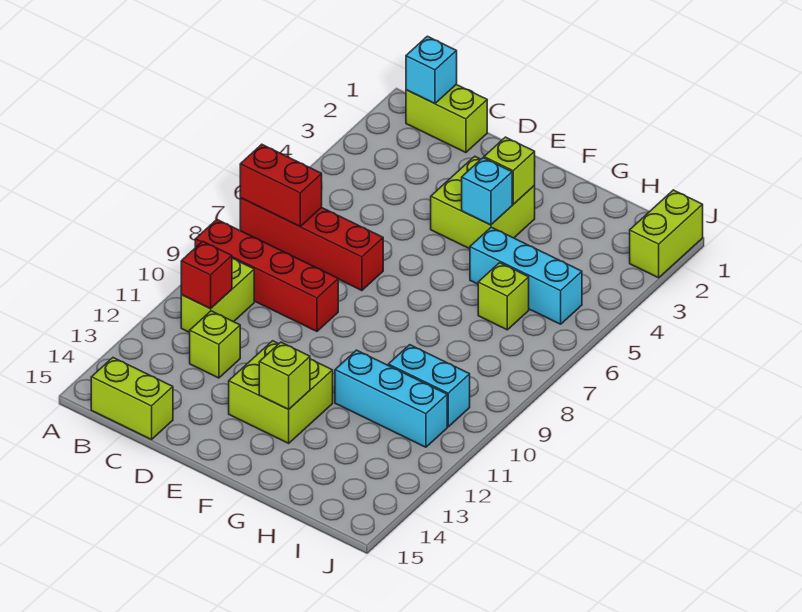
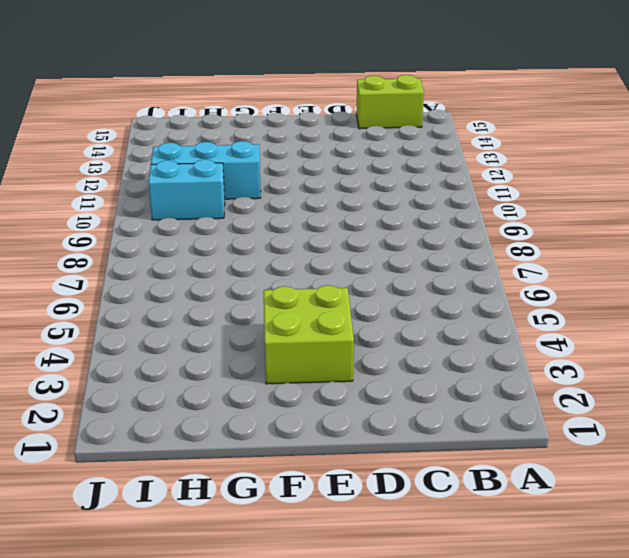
none -> red 1x4 brick [240,198,383,291]
none -> red 1x4 brick [195,220,338,331]
none -> lime 1x2 brick [406,85,487,153]

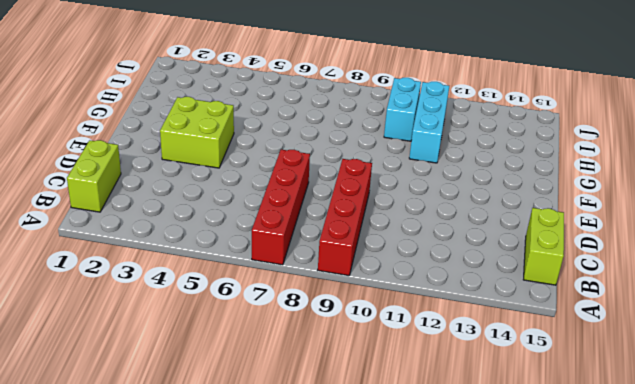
none -> lime 1x2 brick [181,259,254,333]
none -> lime 1x1 brick [190,311,240,378]
none -> lime 2x2 brick [229,341,333,443]

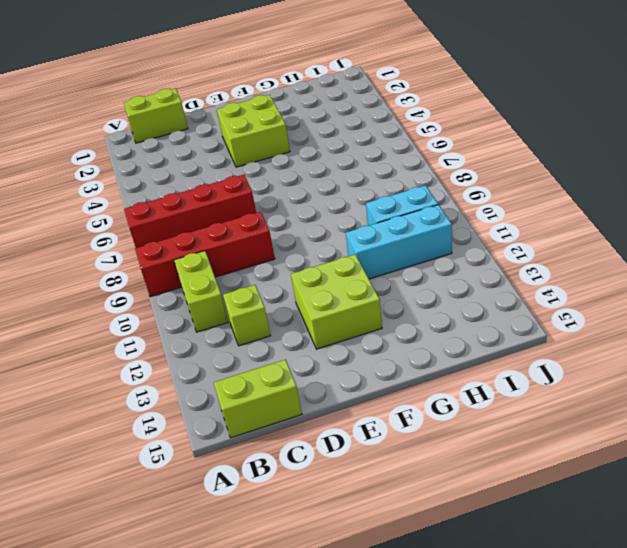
none -> cyan 1x3 brick [470,227,582,324]
none -> lime 1x1 brick [478,263,529,330]
none -> lime 1x2 brick [630,190,703,278]

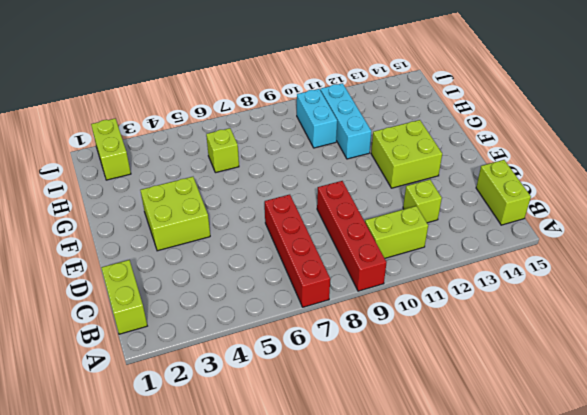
lime 1x2 brick [91,119,131,180] -> lime 1x2 brick turned to [630,190,703,278]
none -> cyan 1x3 brick [470,227,582,324]
none -> red 1x2 brick [240,144,322,226]
none -> cyan 1x1 brick [406,36,457,104]

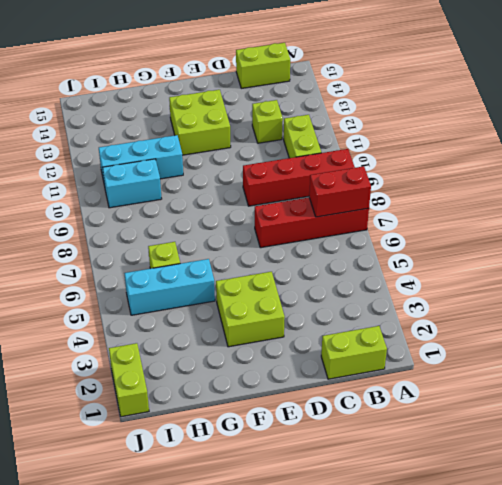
none -> cyan 1x1 brick [406,36,457,104]
none -> red 1x1 brick [181,241,232,309]
none -> lime 1x1 brick [484,137,535,204]

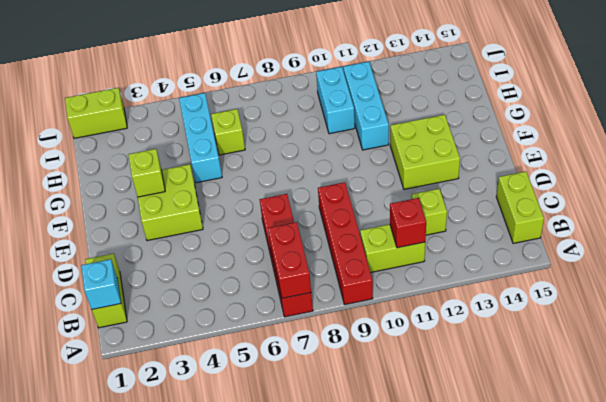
none -> cyan 1x1 brick [462,158,512,225]
none -> lime 1x1 brick [259,342,310,409]

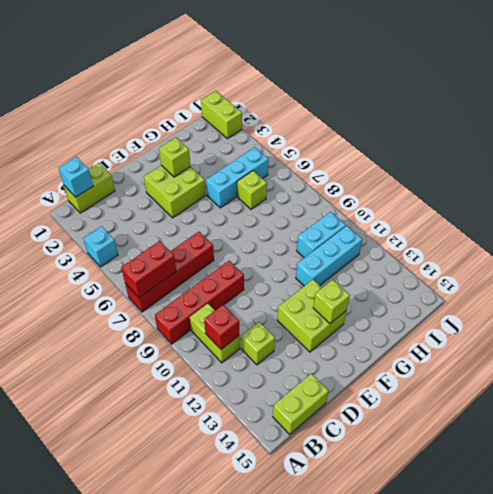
cyan 1x1 brick [84,226,118,267] -> cyan 1x1 brick moved to [462,158,512,225]

